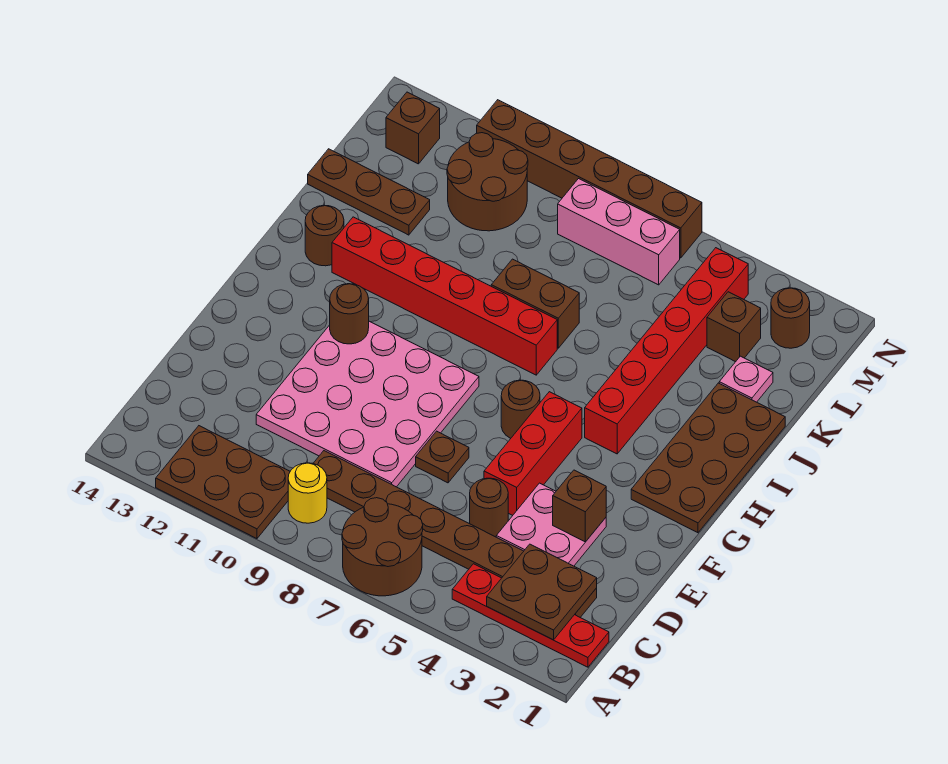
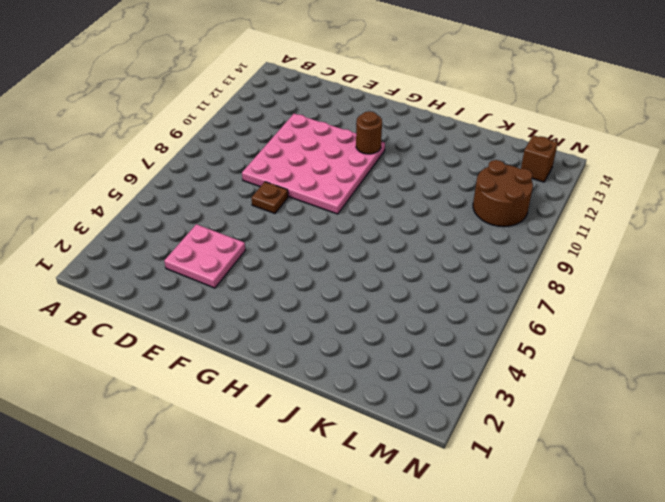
none -> brown 2x2 round brick [342,498,423,596]
none -> brown 2x3 plate [156,426,290,539]
none -> red 1x4 plate [452,564,609,667]

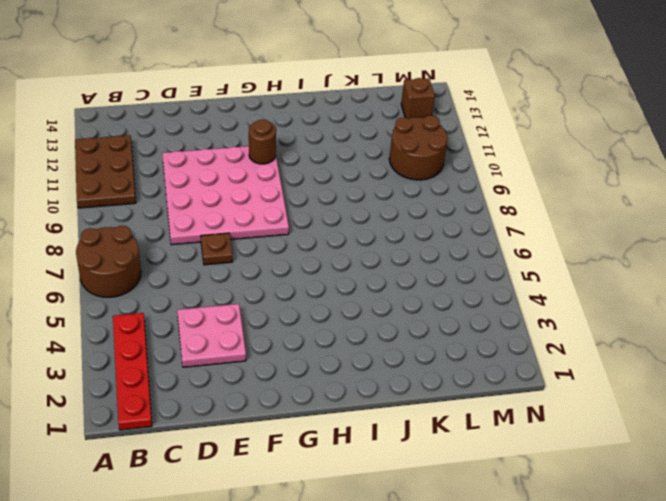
none -> yellow 1x1 round brick [288,463,327,523]
none -> brown 1x8 plate [313,451,597,617]
none -> brown 1x1 round brick [470,478,508,537]

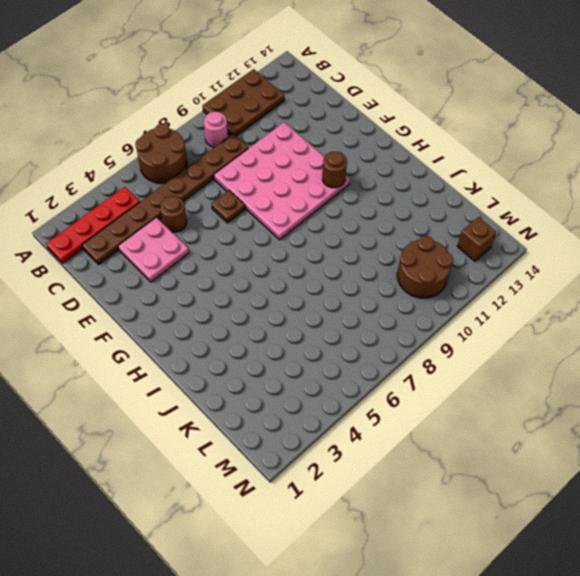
pink 1x1 round brick [204,112,228,147] -> yellow 1x1 round brick [288,463,327,523]
none -> red 1x3 brick [484,392,582,515]
none -> brown 2x4 plate [631,383,785,533]
none -> brown 1x1 round brick [501,380,540,438]

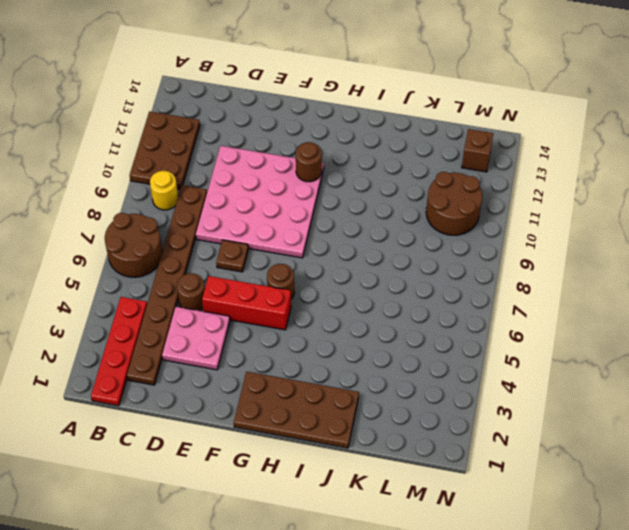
none -> red 1x6 brick [585,248,748,454]
none -> red 1x6 brick [332,217,557,375]
none -> brown 1x1 round brick [305,205,344,266]

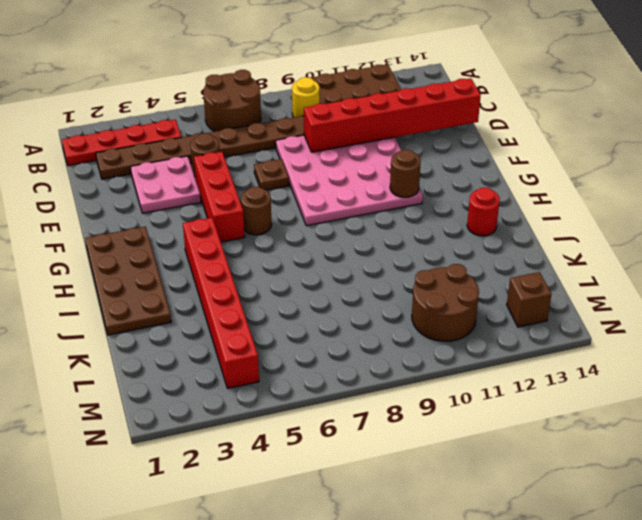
red 1x6 brick [304,78,481,152] -> red 1x6 brick moved to [332,217,557,375]
red 1x1 round brick [467,188,500,236] -> brown 1x1 round brick [305,205,344,266]
none -> brown 1x2 brick [491,259,579,348]
none -> pink 1x1 plate [719,356,773,402]
none -> brown 1x3 plate [308,149,430,235]

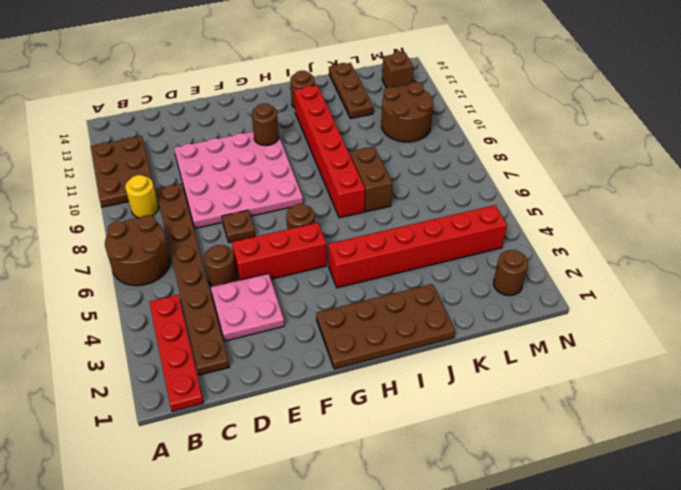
none -> pink 1x1 plate [719,356,773,402]
none -> brown 1x1 brick [707,292,761,362]
none -> pink 1x3 brick [558,179,680,285]

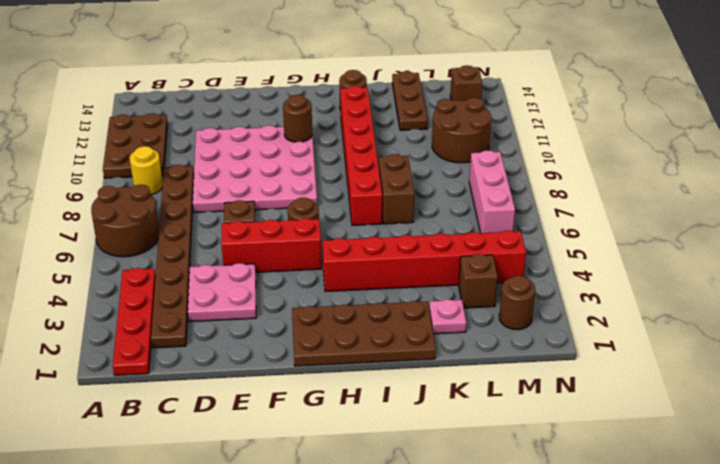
none -> brown 1x1 round brick [470,478,508,537]
none -> brown 1x6 brick [477,100,702,258]
none -> brown 2x2 plate [487,544,597,640]

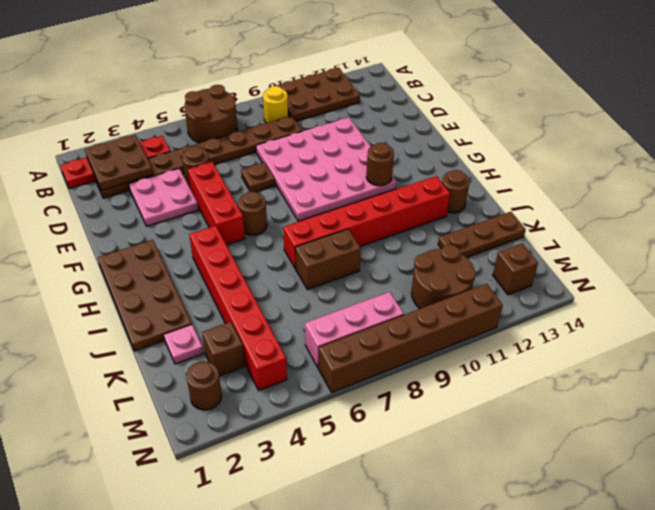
none -> brown 1x1 brick [553,470,606,542]

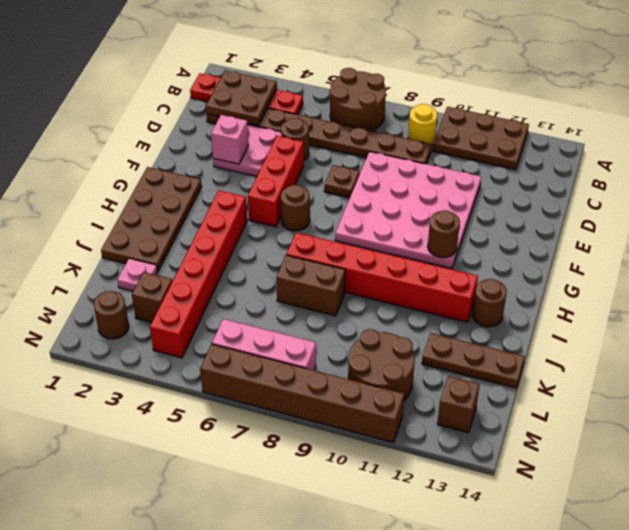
pink 1x1 brick [211,115,249,164] -> brown 1x1 brick [553,470,606,542]

